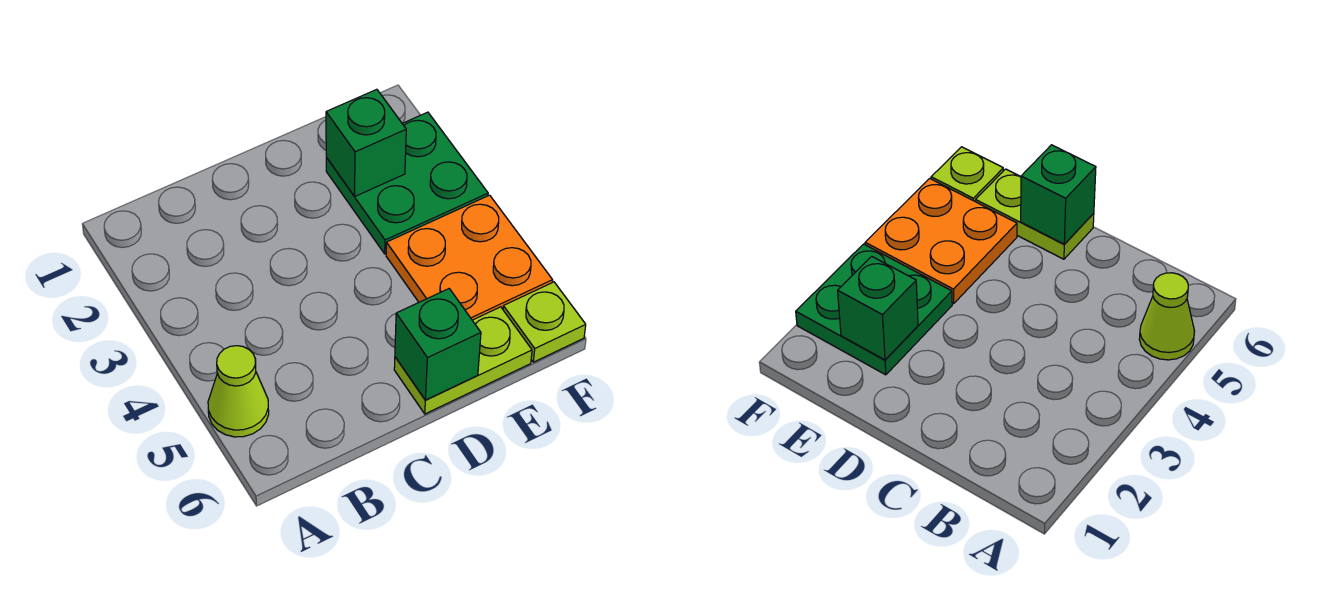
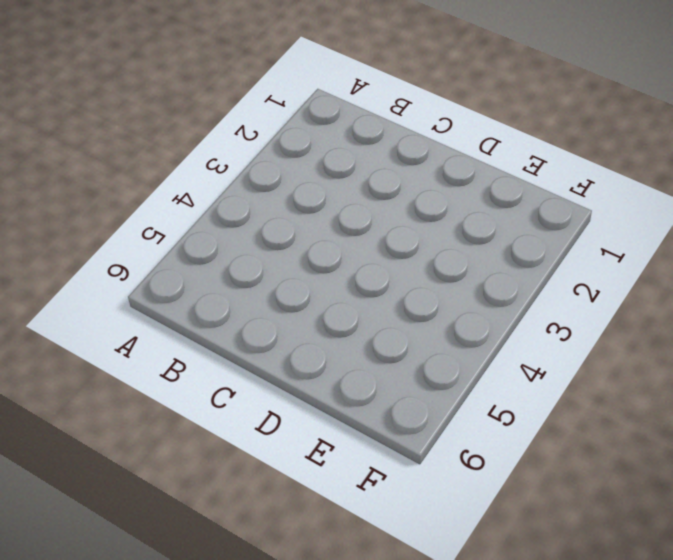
none -> lime 1x1 cone [208,346,269,437]
none -> lime 1x2 plate [394,307,532,414]

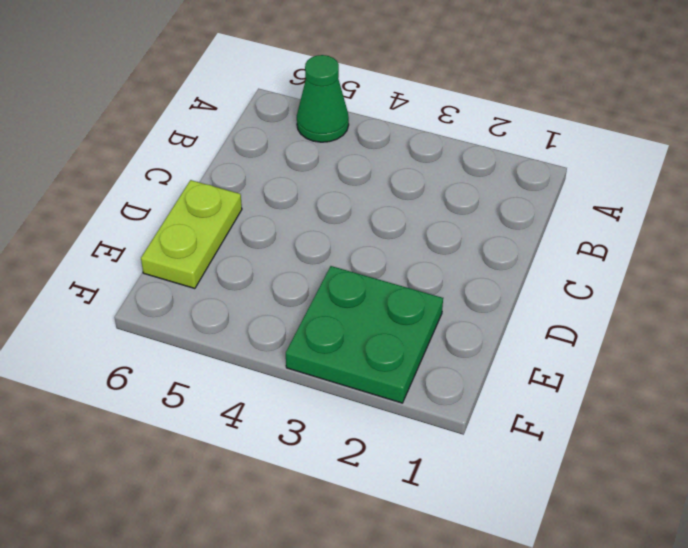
green 1x1 cone [297,55,349,142] -> lime 1x1 cone [208,346,269,437]
none -> orange 2x2 plate [386,195,553,320]
none -> lime 1x1 plate [503,282,586,362]

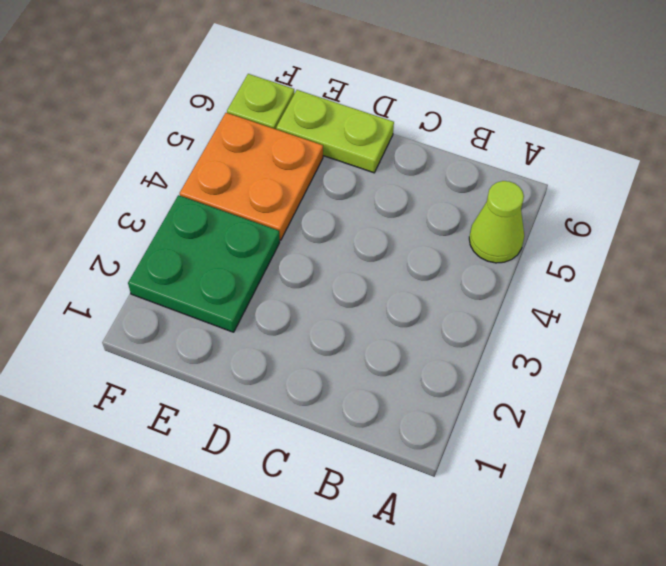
none -> green 1x1 brick [395,289,481,400]
none -> green 1x1 brick [326,89,406,196]

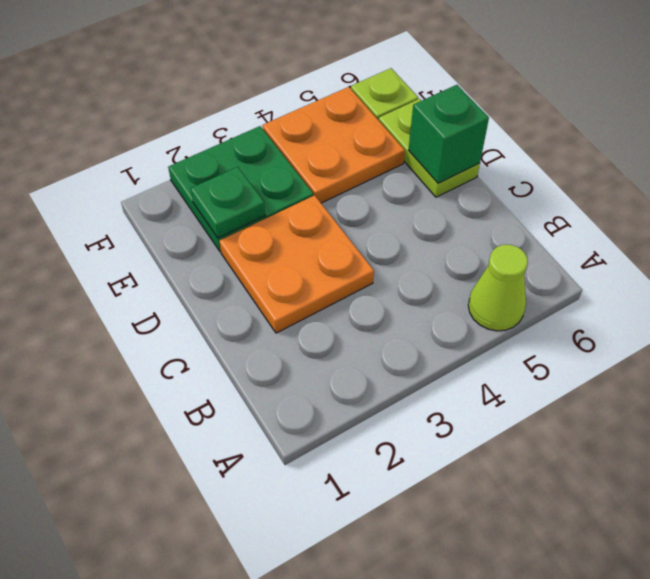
orange 2x2 plate [219,195,374,333] -> none
green 1x1 plate [190,167,265,238] -> green 1x1 brick [326,89,406,196]

